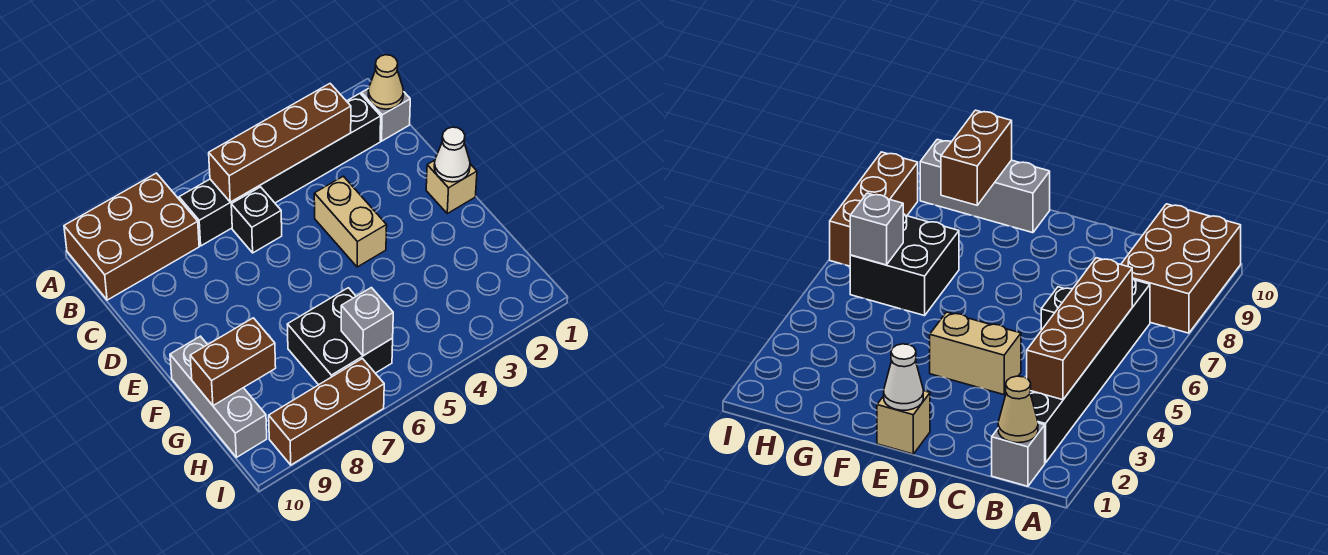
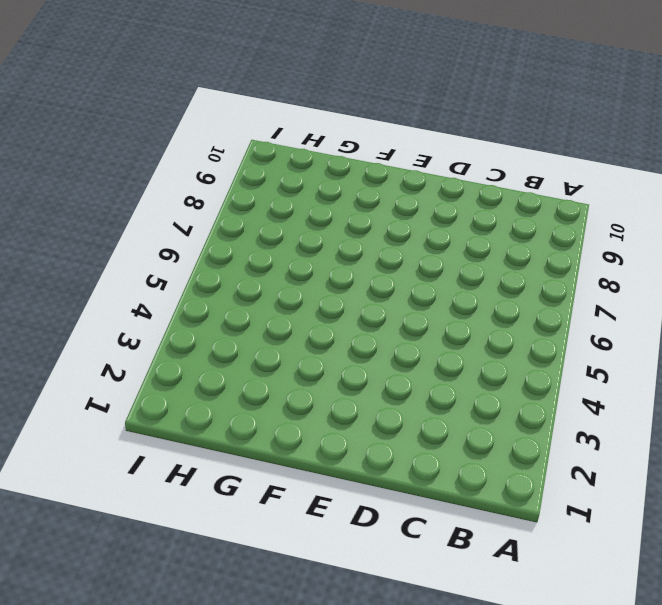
none -> brown 2x3 brick [64,173,199,300]
none -> grey 1x1 brick [361,88,410,141]
none -> black 1x6 brick [179,94,381,246]

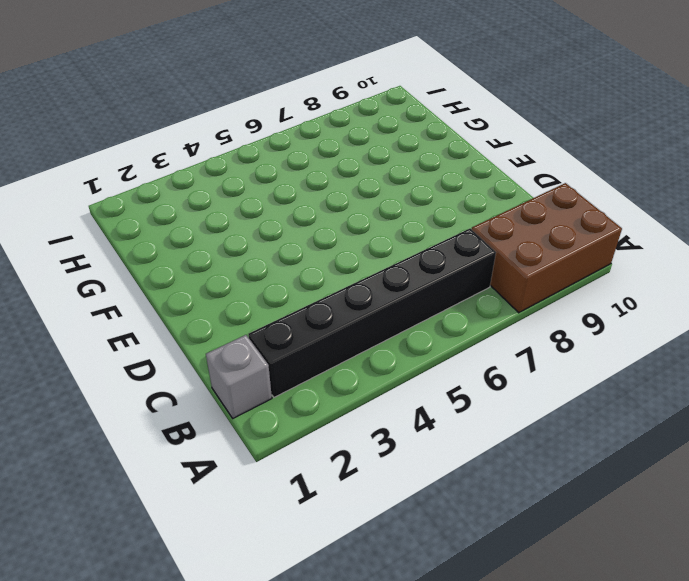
none -> black 1x1 brick [231,187,282,253]
none -> tan 1x2 brick [314,176,387,267]
none -> tan 1x1 brick [426,160,477,214]

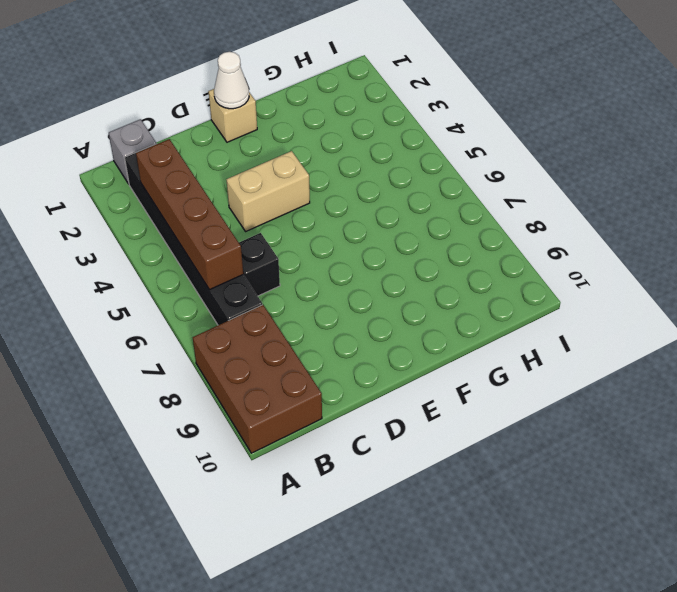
none -> grey 1x3 brick [170,336,267,457]
none -> black 2x2 brick [287,288,393,385]
none -> brown 1x3 brick [269,359,384,465]

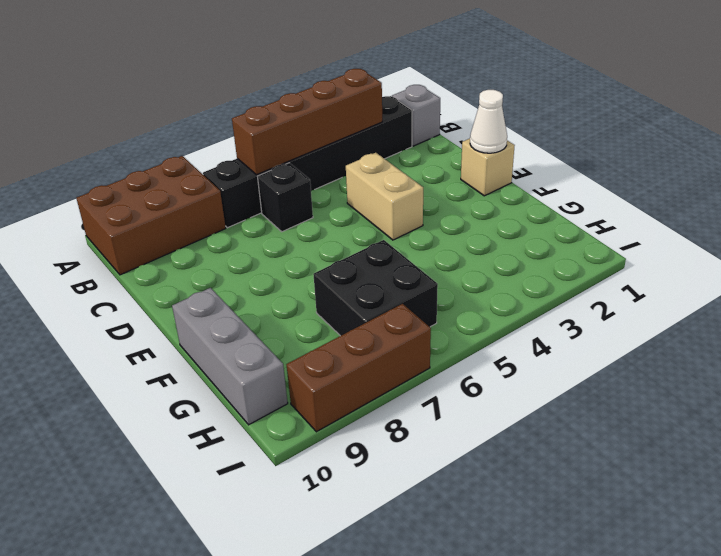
none -> tan 1x1 cone [368,55,404,109]
none -> brown 1x2 brick [190,318,276,406]
none -> grey 1x1 brick [341,288,393,356]

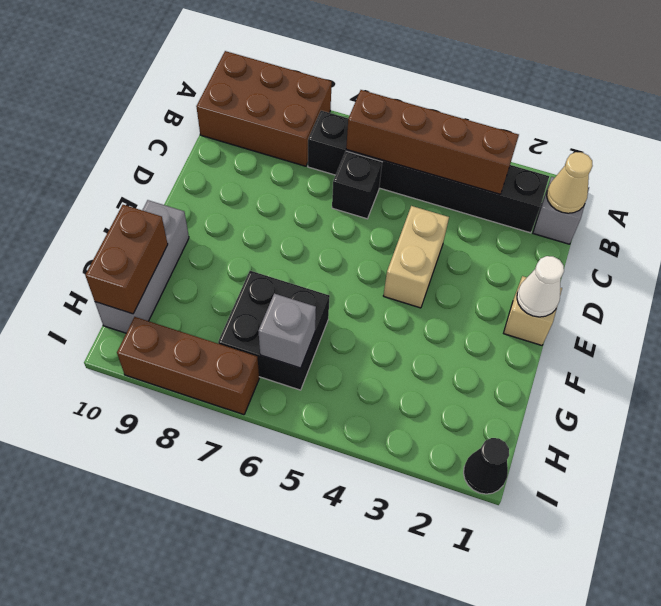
brown 1x2 brick [85,205,168,314] -> brown 1x2 brick turned to [190,318,276,406]
black 1x1 cone [464,438,509,494] -> none

